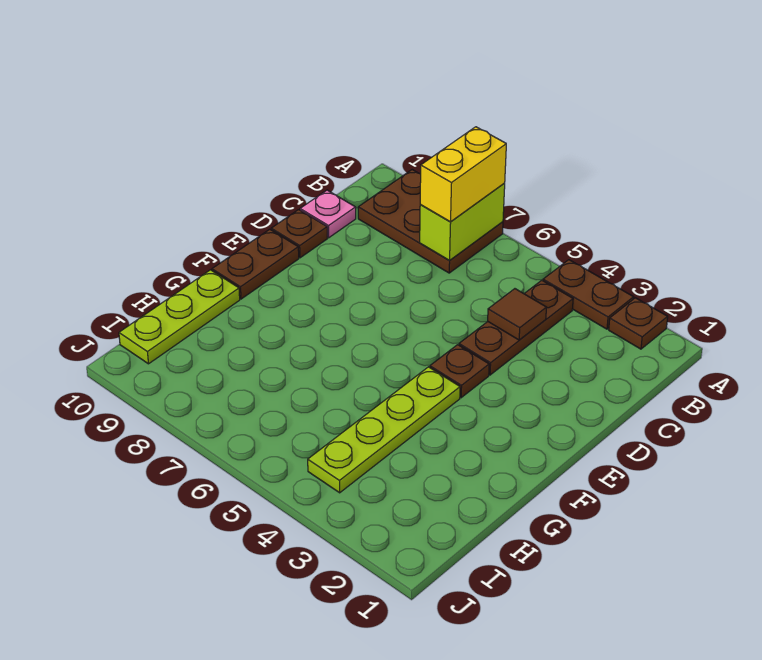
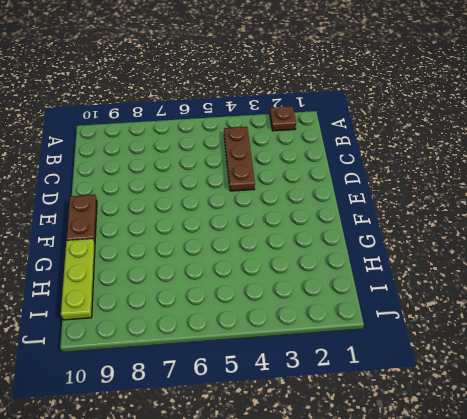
none -> brown 1x2 plate [543,260,634,329]
none -> brown 2x3 plate [358,170,503,273]
none -> pink 1x1 plate [300,190,356,238]

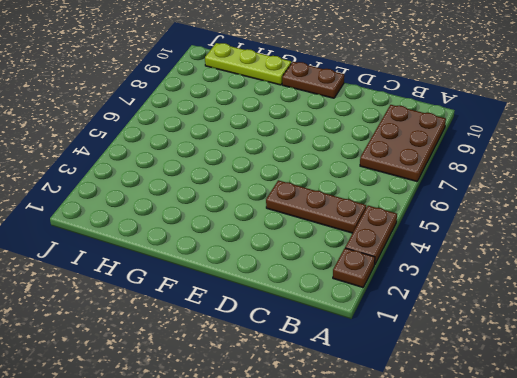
none -> pink 1x1 plate [300,190,356,238]
none -> brown 1x1 plate [271,210,327,258]
none -> brown 1x1 plate [430,345,489,398]

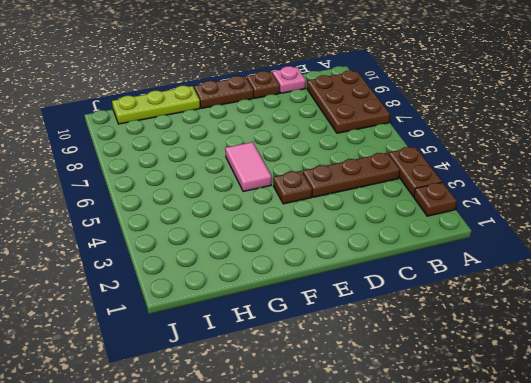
pink 1x2 tile [225,142,271,192] -> none
none -> lime 1x4 plate [308,367,460,493]
none -> lime 1x2 brick [420,183,505,261]
none -> brown 1x1 tile [488,289,547,340]

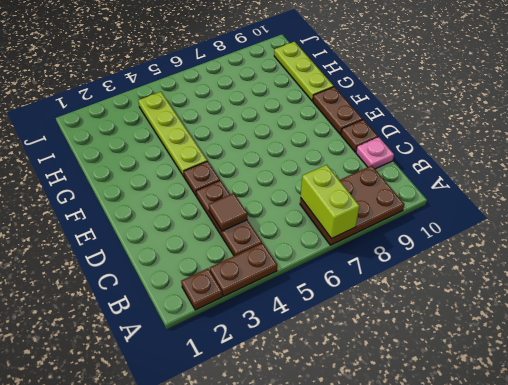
none -> yellow 1x2 brick [420,127,506,222]

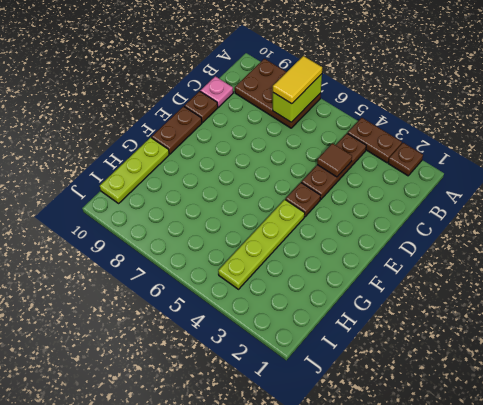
yellow 1x2 tile [273,56,322,104] -> yellow 1x2 brick [420,127,506,222]

